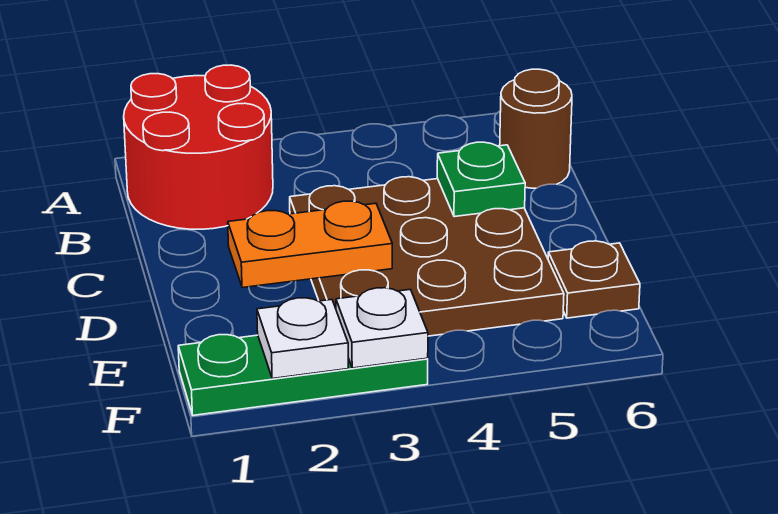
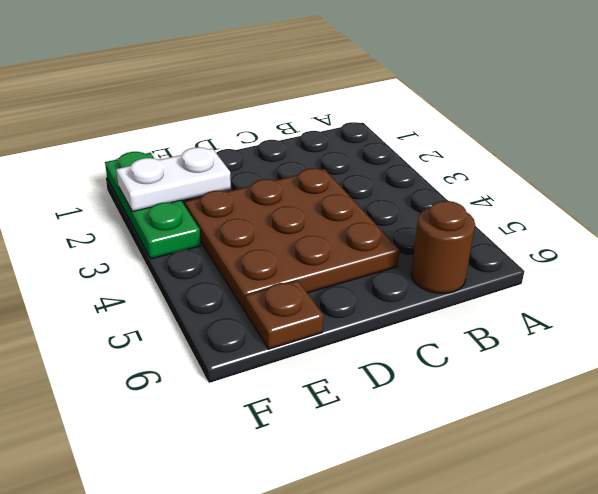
white 1x2 plate [116,147,231,212] -> white 1x1 plate [257,298,348,379]
none -> red 2x2 round brick [124,65,273,229]
none -> green 1x1 plate [437,142,525,217]

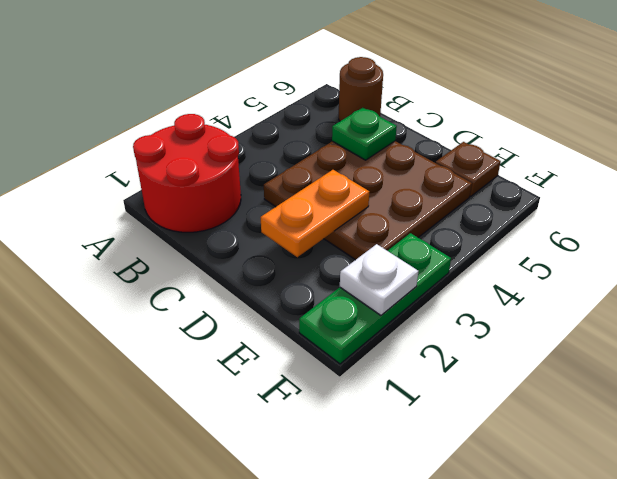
none -> white 1x1 plate [336,288,428,368]

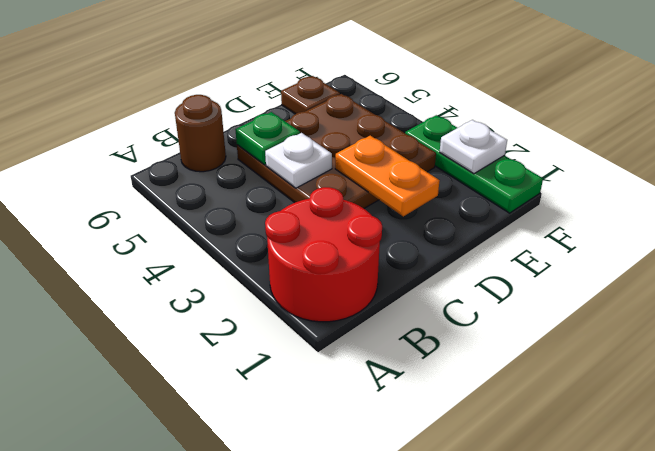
white 1x1 plate [265,133,332,188] -> white 1x1 plate moved to [336,288,428,368]

